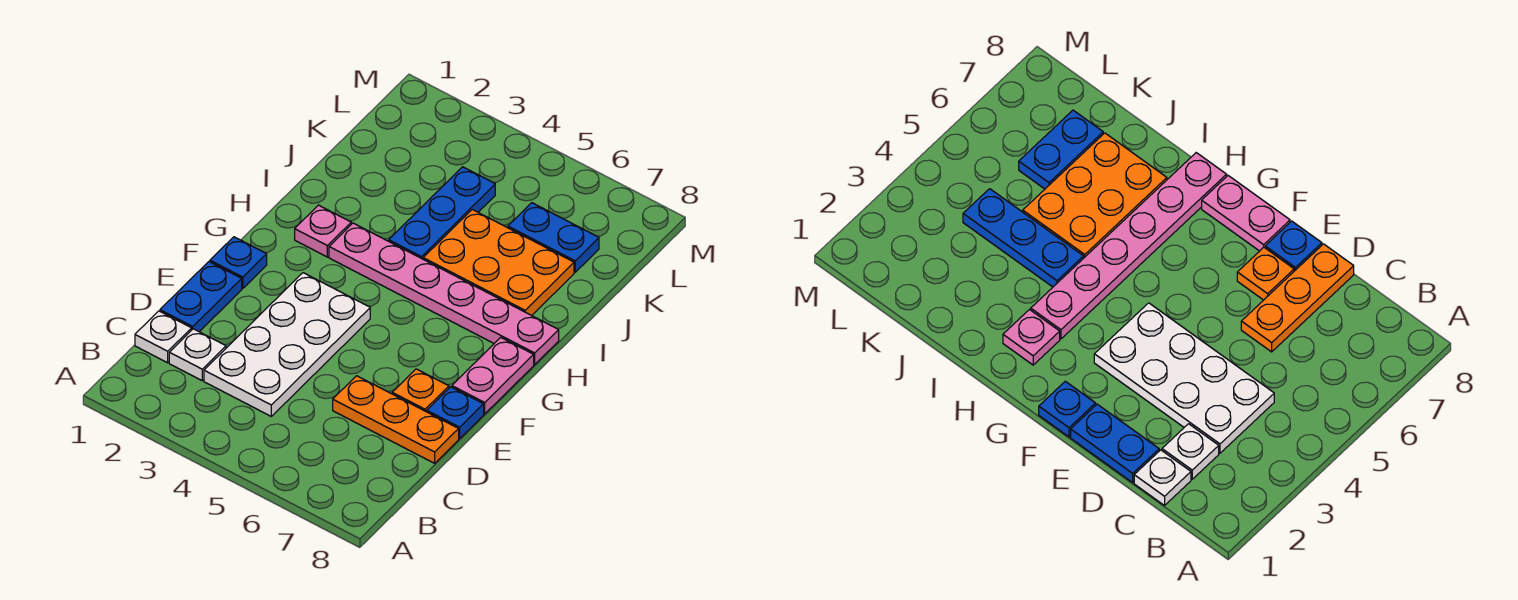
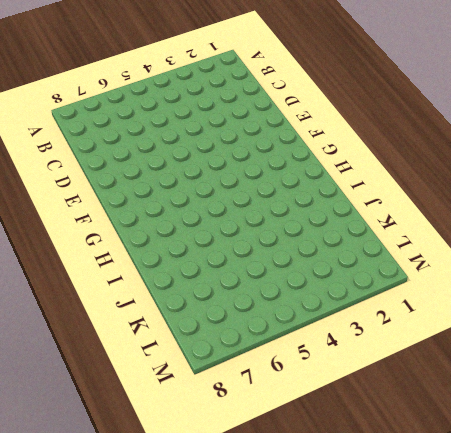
none -> white 1x1 plate [135,311,192,363]
none -> white 1x1 plate [169,329,226,380]
none -> white 2x4 plate [204,273,370,416]

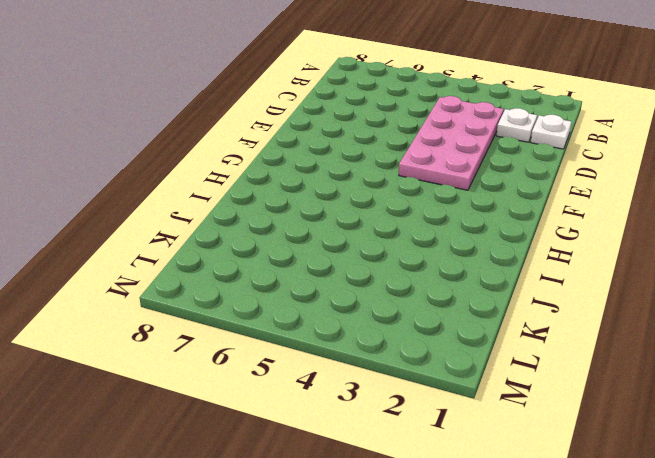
pink 2x4 plate [399,96,504,190] -> white 2x4 plate [204,273,370,416]
none -> blue 1x2 plate [160,262,242,332]
none -> orange 1x3 plate [333,376,459,463]
none -> orange 1x1 plate [392,369,449,412]

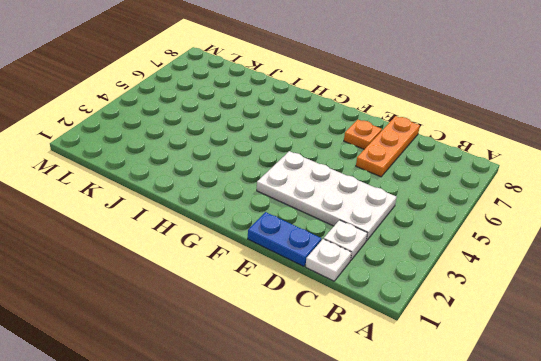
none -> blue 1x1 plate [427,387,484,439]
none -> blue 1x1 plate [210,237,267,289]
none -> pink 1x2 plate [452,337,534,414]

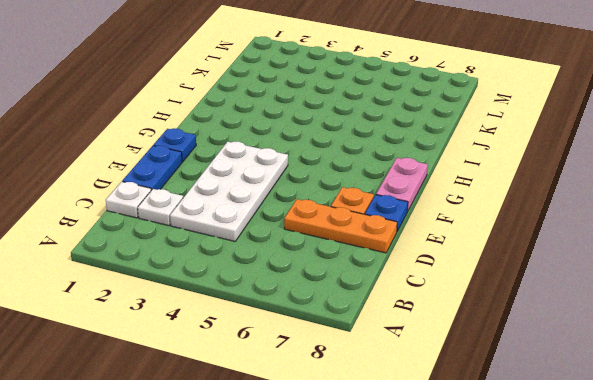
none -> pink 1x1 plate [295,205,351,257]
none -> pink 1x6 plate [329,223,559,364]
none -> blue 1x3 plate [389,167,495,259]

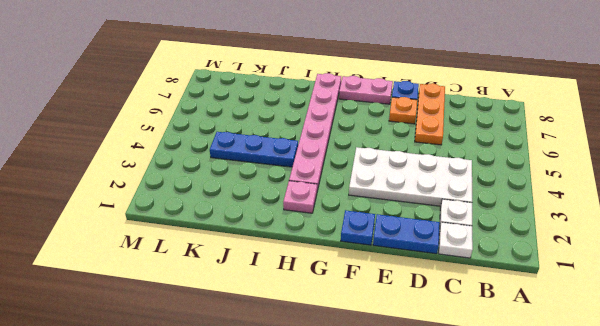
none -> orange 2x3 plate [423,210,574,316]
none -> blue 1x2 plate [508,203,599,272]

